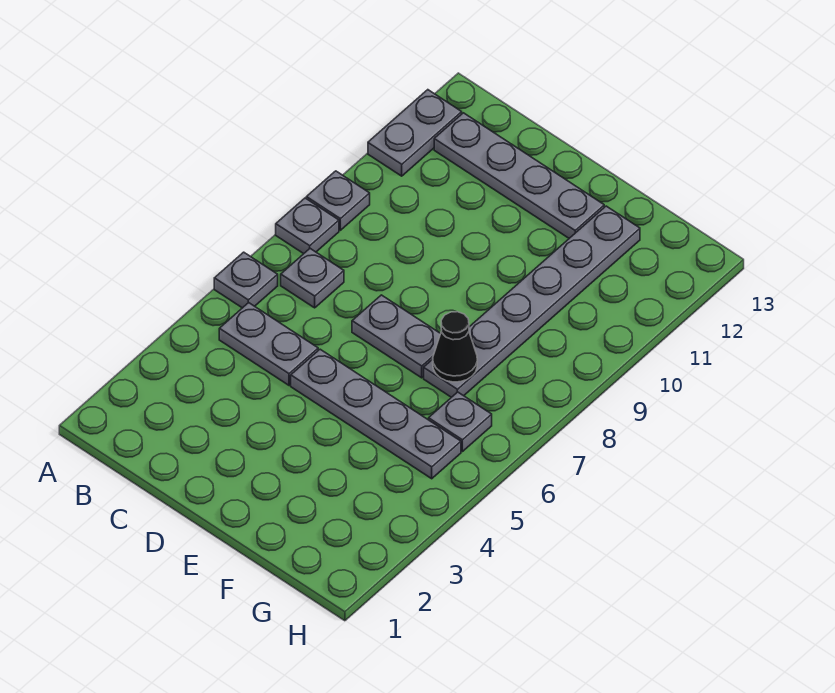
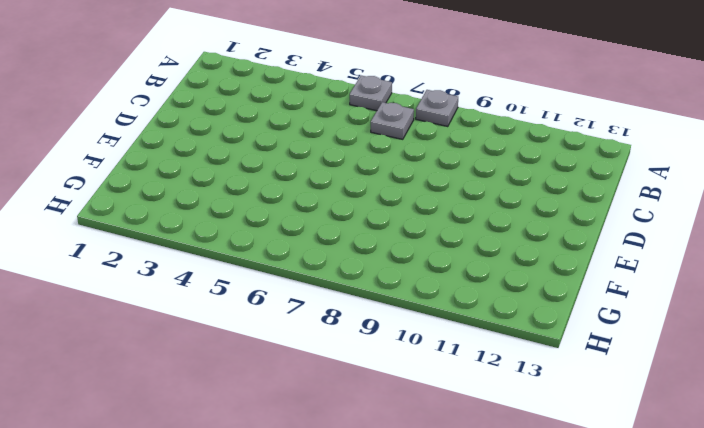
none -> grey 1x1 plate [306,171,370,230]
none -> grey 1x2 plate [368,90,462,176]
none -> grey 1x2 plate [219,303,318,385]

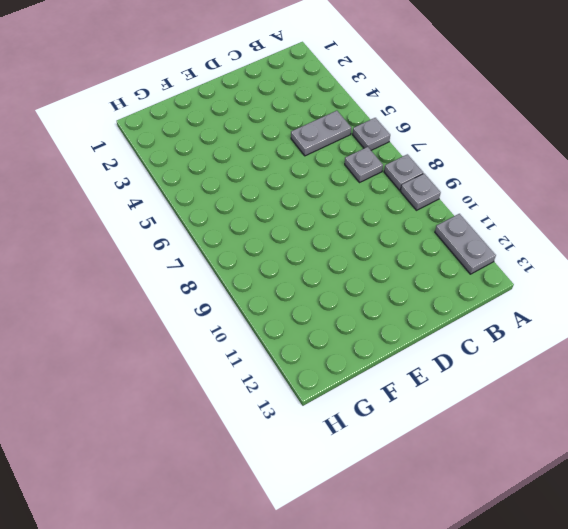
none -> grey 1x4 plate [434,113,604,238]
none -> grey 1x4 plate [291,349,461,479]
none -> grey 1x2 plate [352,295,440,378]

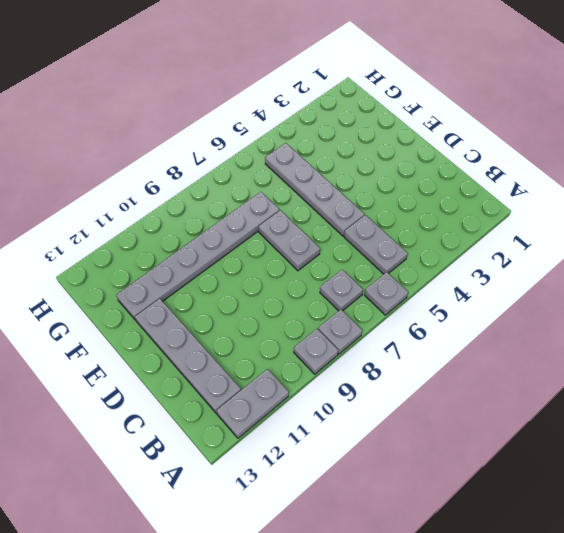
none -> grey 1x1 plate [429,392,492,452]
none -> black 1x1 cone [433,312,477,382]

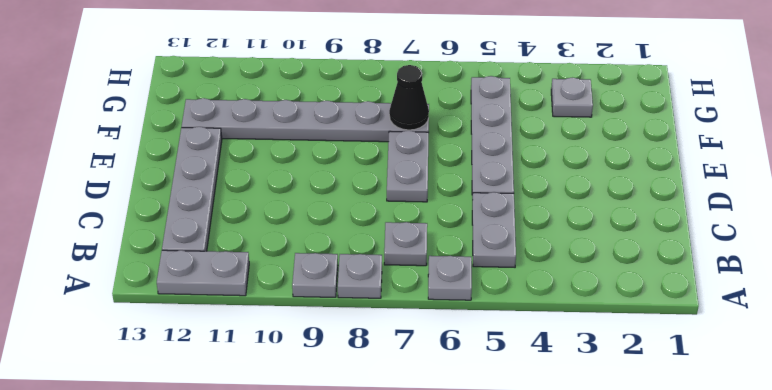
grey 1x1 plate [551,78,593,117] -> grey 1x1 plate moved to [429,392,492,452]

